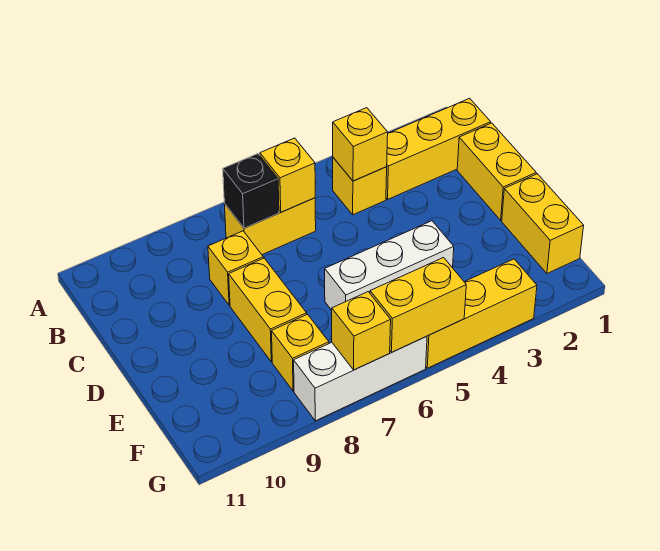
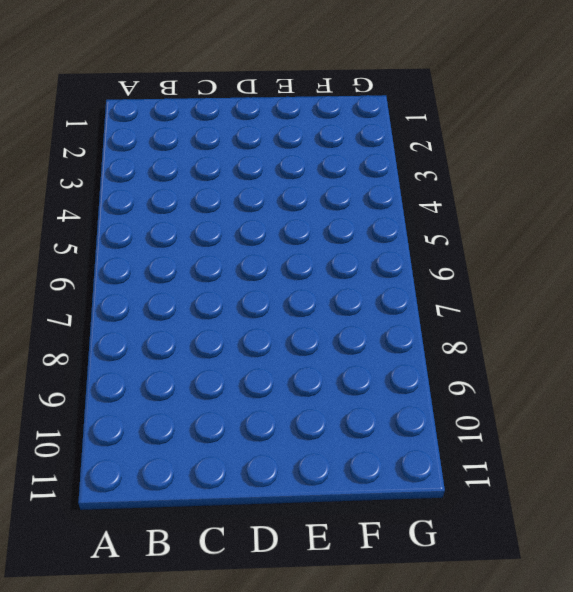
none -> yellow 1x3 brick [386,98,491,199]
none -> yellow 1x1 brick [333,158,387,215]
none -> yellow 1x2 brick [224,198,316,255]

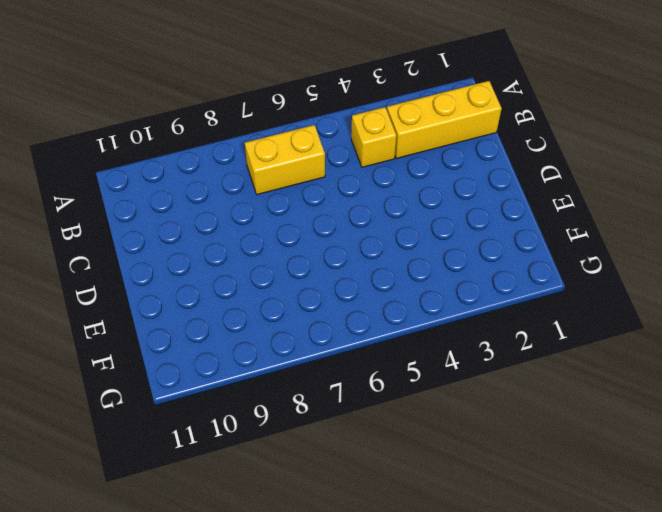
none -> yellow 1x2 brick [457,123,536,220]
none -> yellow 1x1 brick [208,231,263,305]
none -> yellow 1x2 brick [229,258,307,362]

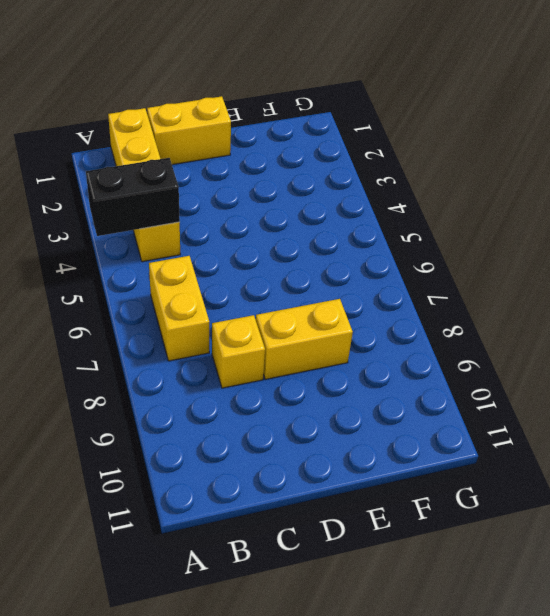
black 1x2 brick [86,158,180,236] -> yellow 1x1 brick [333,108,388,181]
none -> yellow 1x2 brick [502,174,584,273]
none -> white 1x3 brick [325,221,454,310]
none -> yellow 1x1 brick [272,314,329,391]

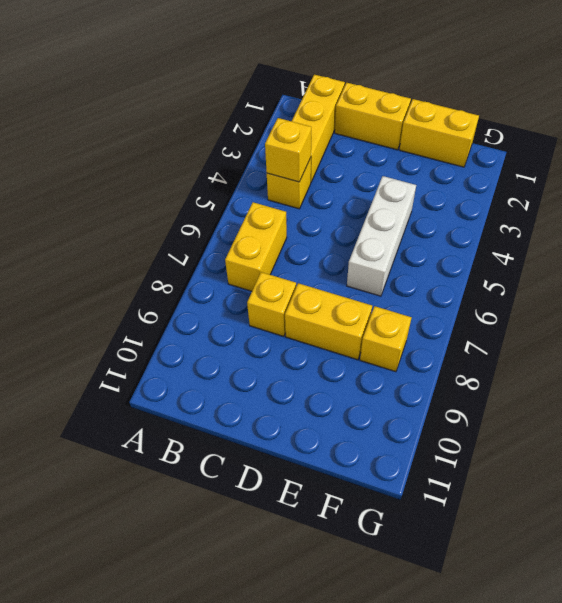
none -> yellow 1x3 brick [426,259,537,368]
none -> white 1x3 brick [294,336,427,421]
none -> yellow 1x1 brick [260,138,315,212]

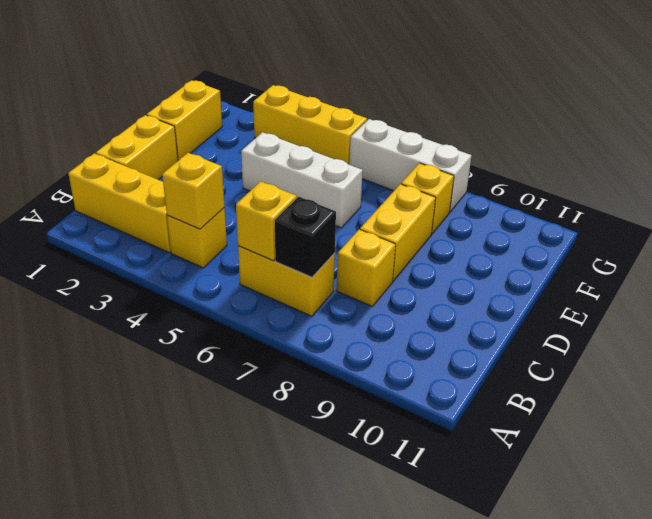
none -> yellow 1x2 brick [370,258,466,352]
none -> yellow 1x1 brick [332,292,391,370]

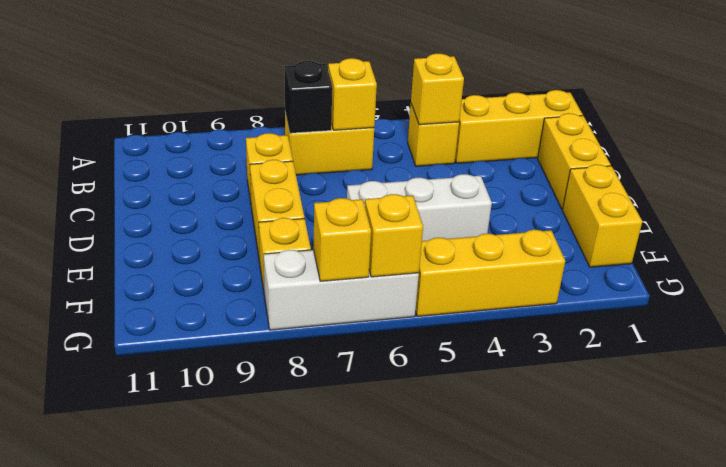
yellow 1x1 brick [365,194,423,277] -> yellow 1x2 brick [370,258,466,352]

